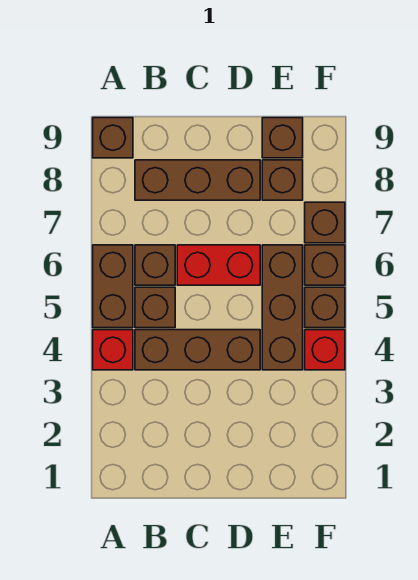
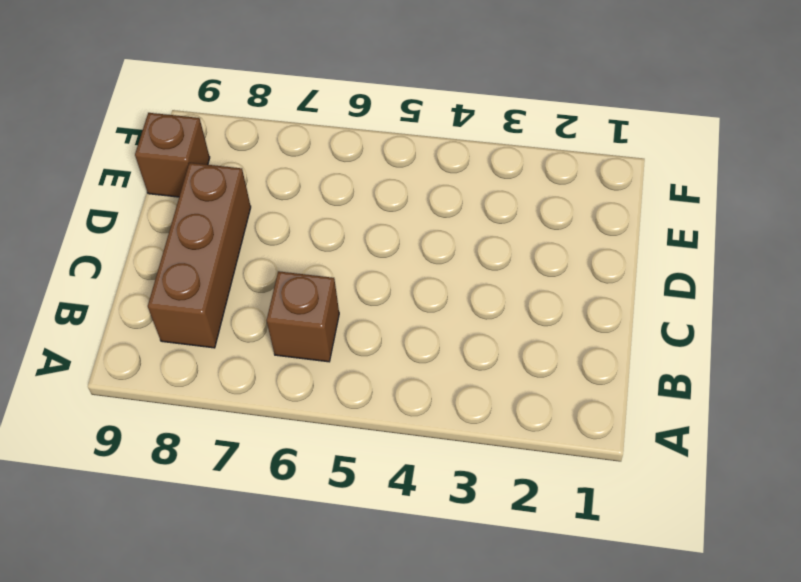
none -> red 1x1 brick [93,330,133,370]
none -> brown 1x2 brick [93,245,133,328]
none -> brown 1x1 brick [93,118,133,158]

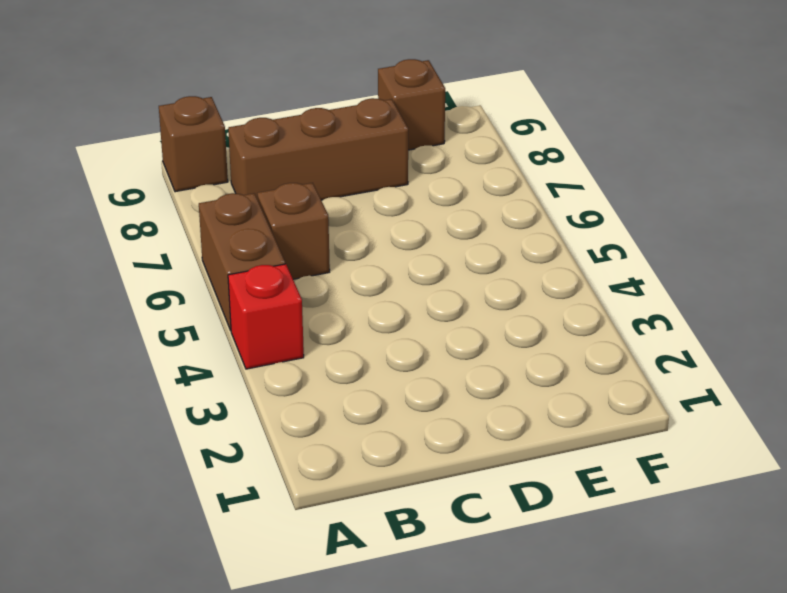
none -> brown 1x3 brick [135,330,260,370]
none -> brown 1x1 brick [135,287,175,328]
none -> red 1x2 brick [177,245,260,285]

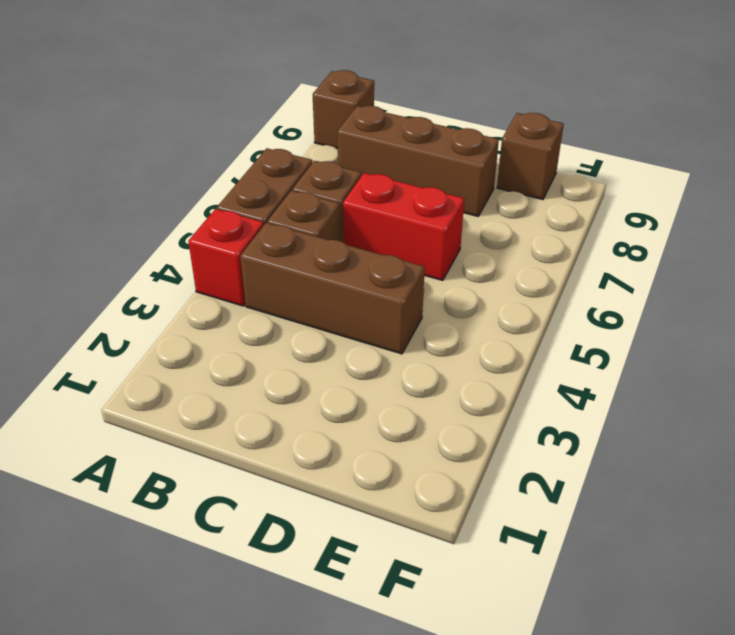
none -> brown 1x3 brick [262,245,303,370]
none -> brown 1x1 brick [262,160,303,200]
none -> red 1x1 brick [305,330,345,370]

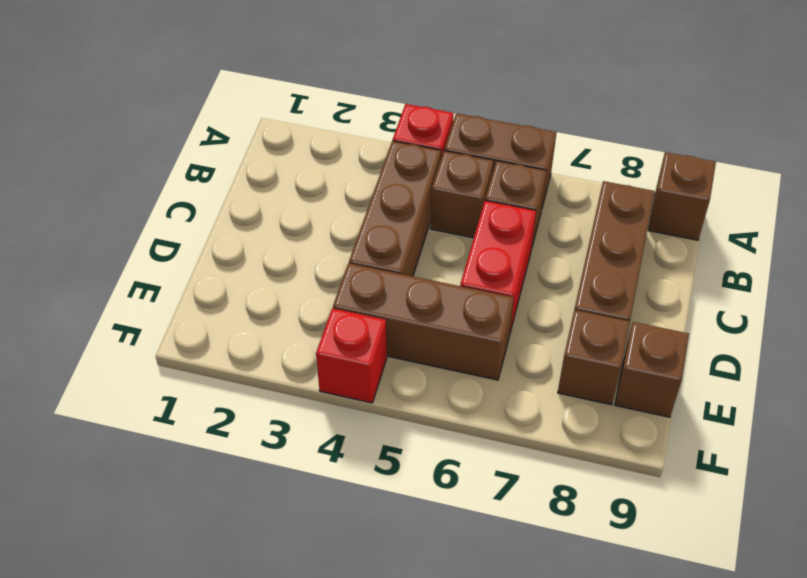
none -> brown 1x1 brick [305,287,345,328]
none -> brown 1x1 brick [305,245,345,285]
none -> brown 1x1 brick [305,202,345,243]

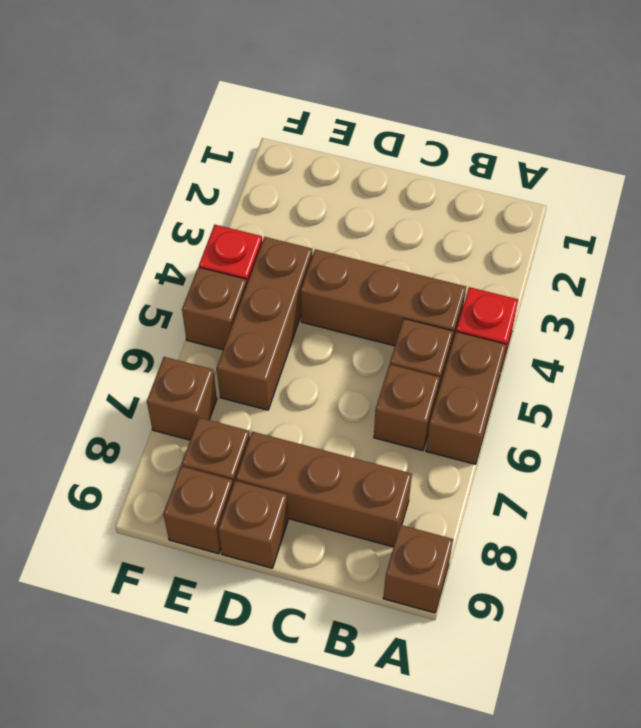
brown 1x1 brick [218,481,288,568] -> brown 1x1 brick moved to [305,245,345,285]
none -> red 1x2 brick [177,245,260,285]

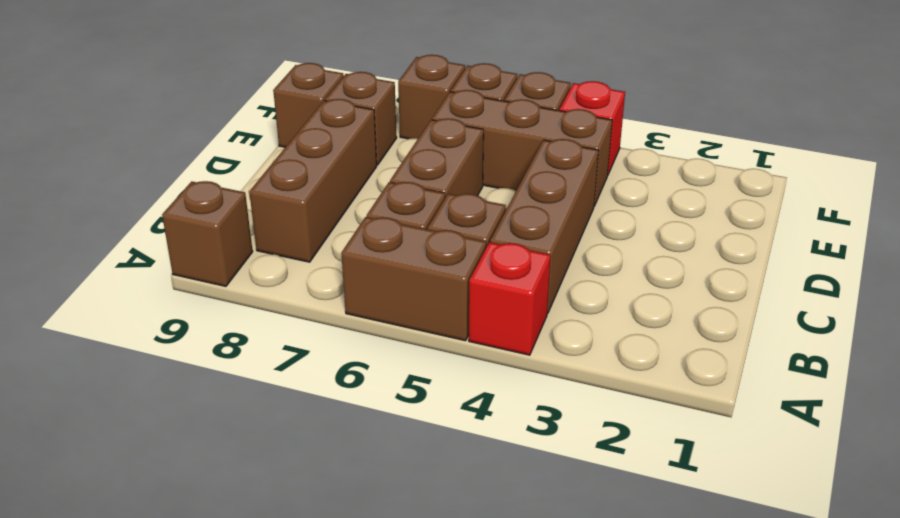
brown 1x2 brick [390,118,484,198] -> red 1x2 brick [177,245,260,285]

